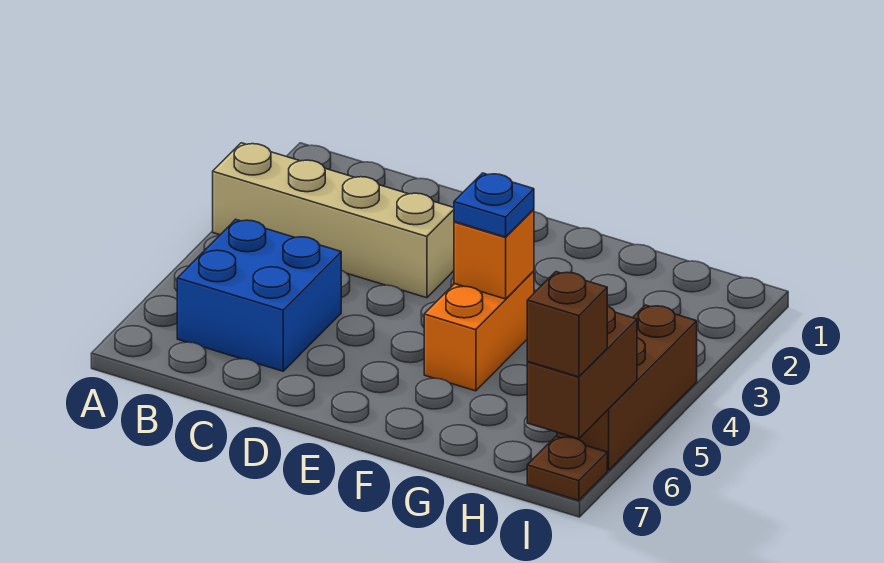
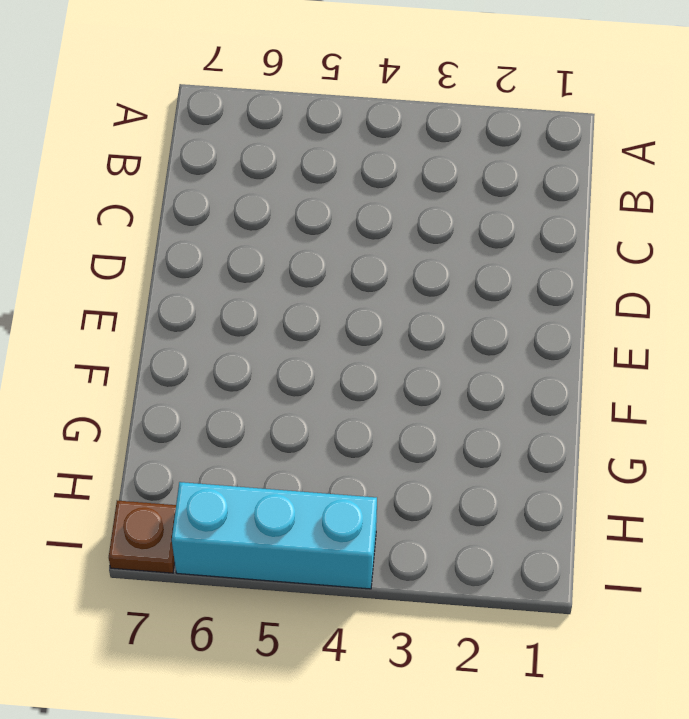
cyan 1x3 brick [172,482,377,589] -> brown 1x3 brick [557,305,697,470]
none -> tan 1x4 brick [213,143,454,298]
none -> blue 2x2 brick [177,219,341,371]

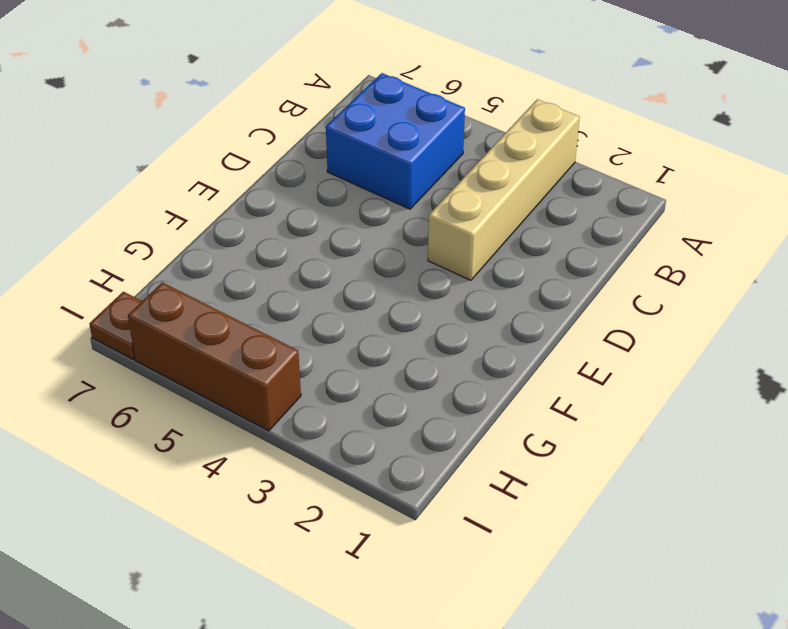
none -> orange 1x2 brick [424,271,534,391]
none -> orange 1x1 brick [454,209,534,299]

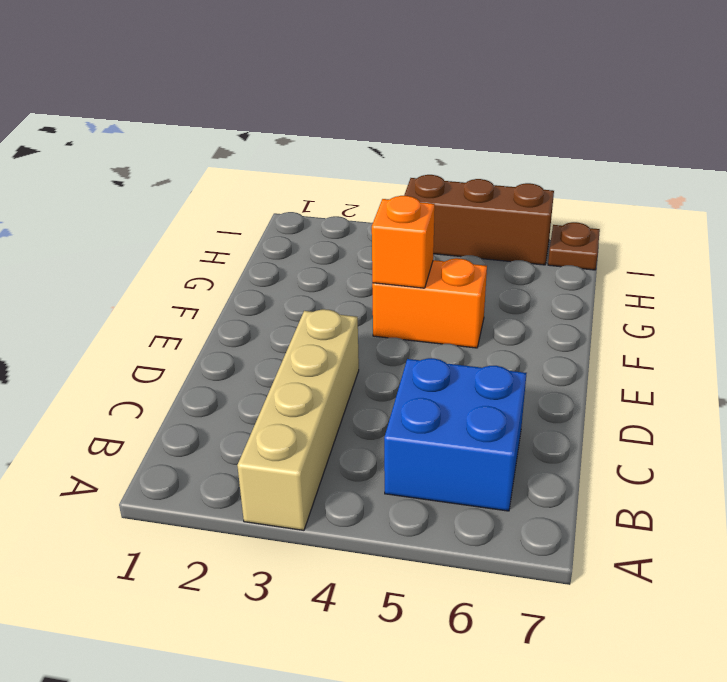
none -> brown 1x2 brick [527,306,637,439]
none -> blue 1x1 plate [454,173,534,237]

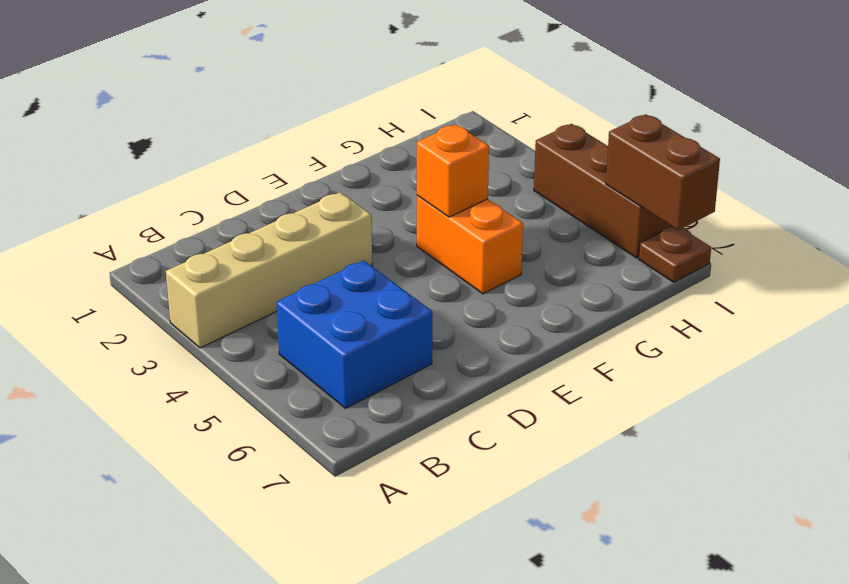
none -> blue 1x1 plate [454,173,534,237]
none -> brown 1x1 brick [527,272,607,377]

